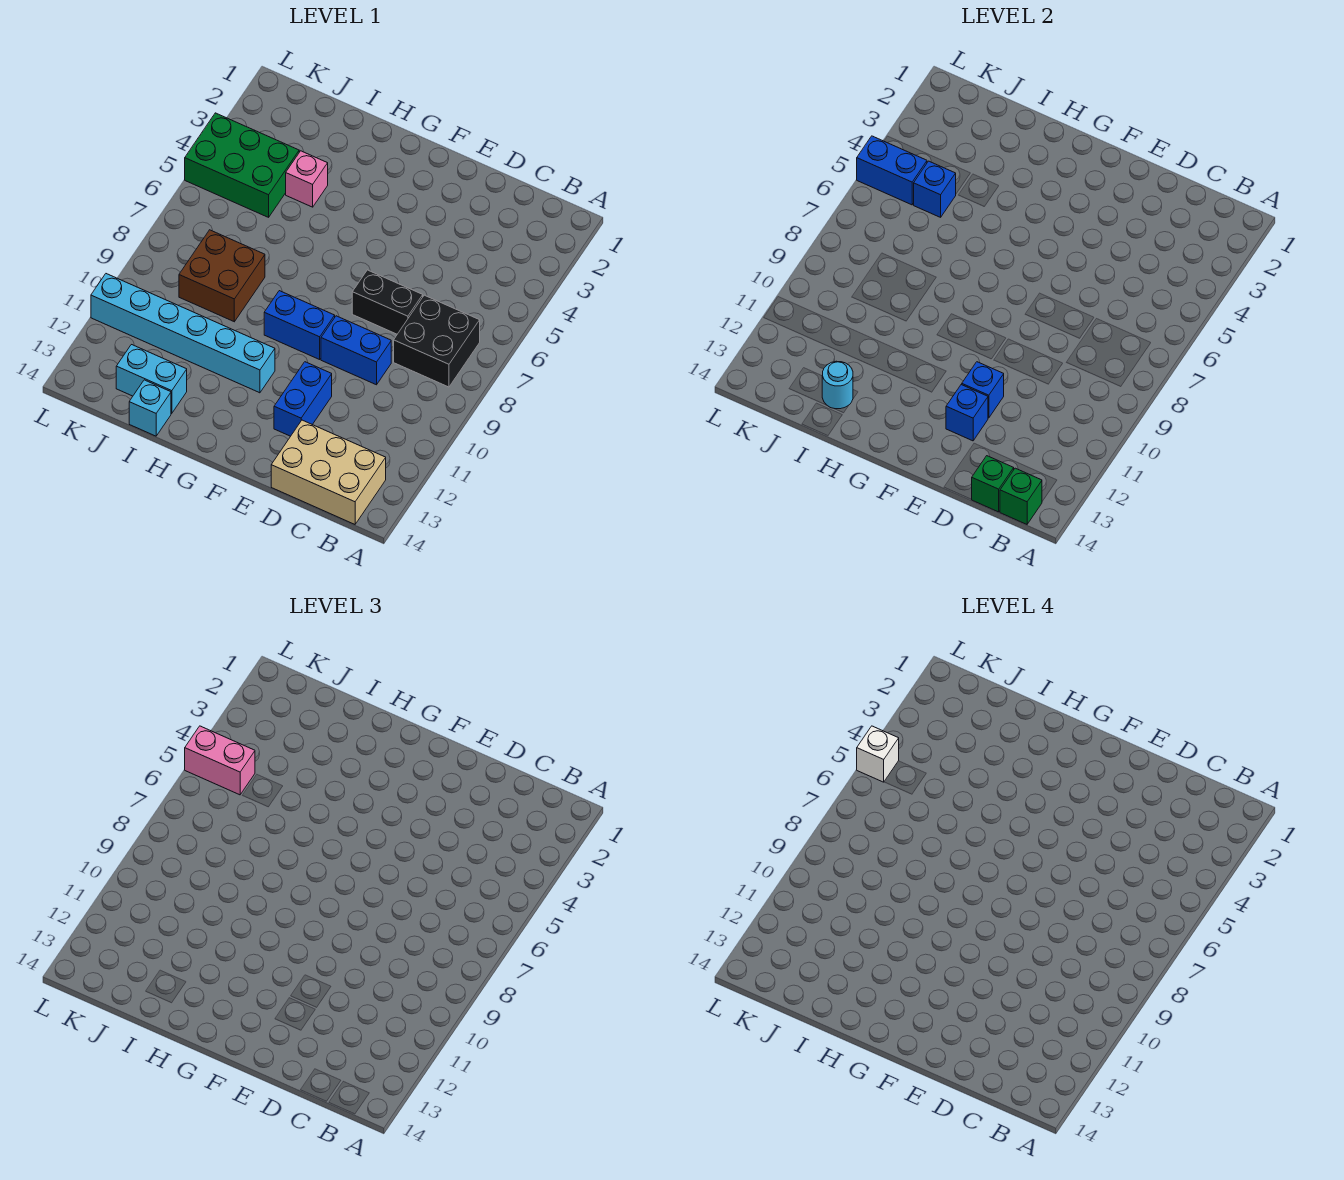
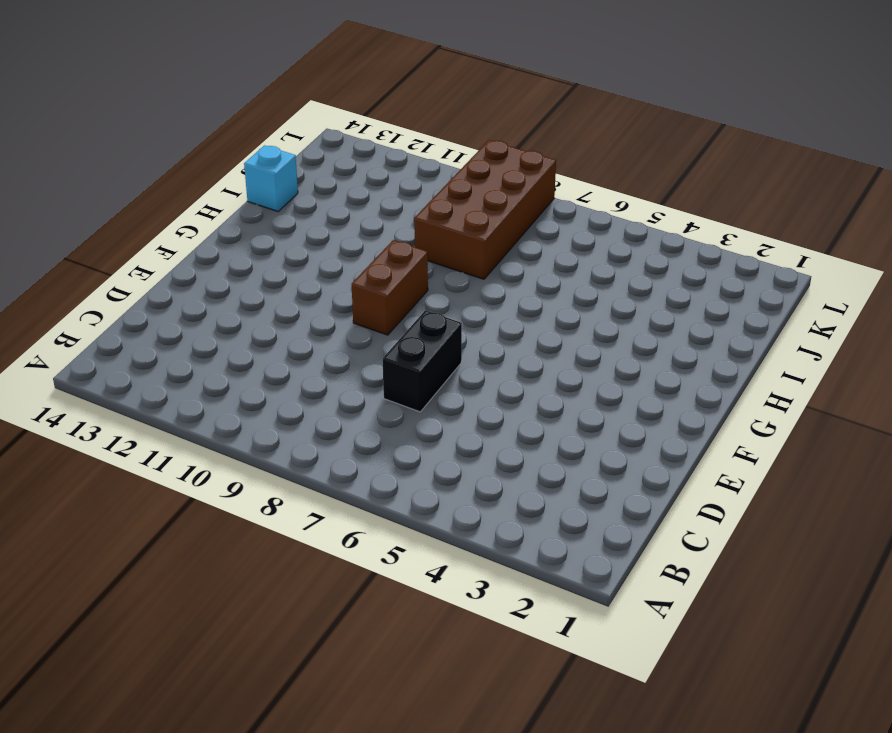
brown 1x2 brick [352,240,428,335] -> blue 1x2 brick [264,291,335,359]
brown 2x4 brick [414,140,556,279] -> brown 2x2 brick [179,230,265,322]
none -> black 2x2 brick [394,295,480,387]
none -> tan 2x3 brick [271,420,386,524]
none -> blue 1x2 brick [321,316,391,385]

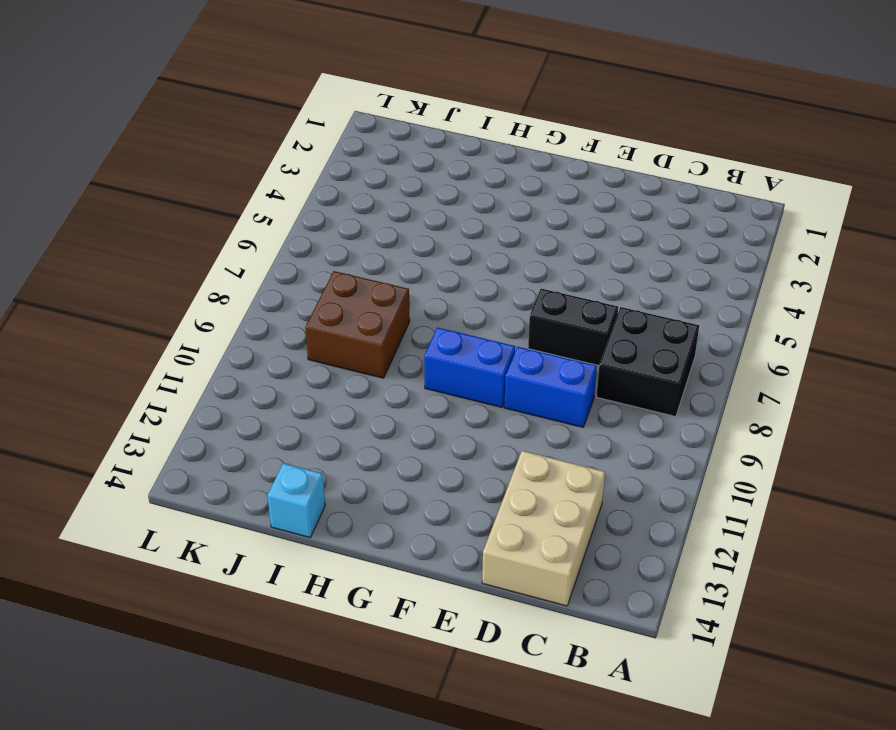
tan 2x3 brick [482,451,605,606] -> tan 2x3 brick turned to [271,420,386,524]
none -> blue 1x2 brick [274,362,332,436]
none -> cyan 1x6 brick [91,274,275,393]
none -> pink 1x1 brick [286,151,328,207]

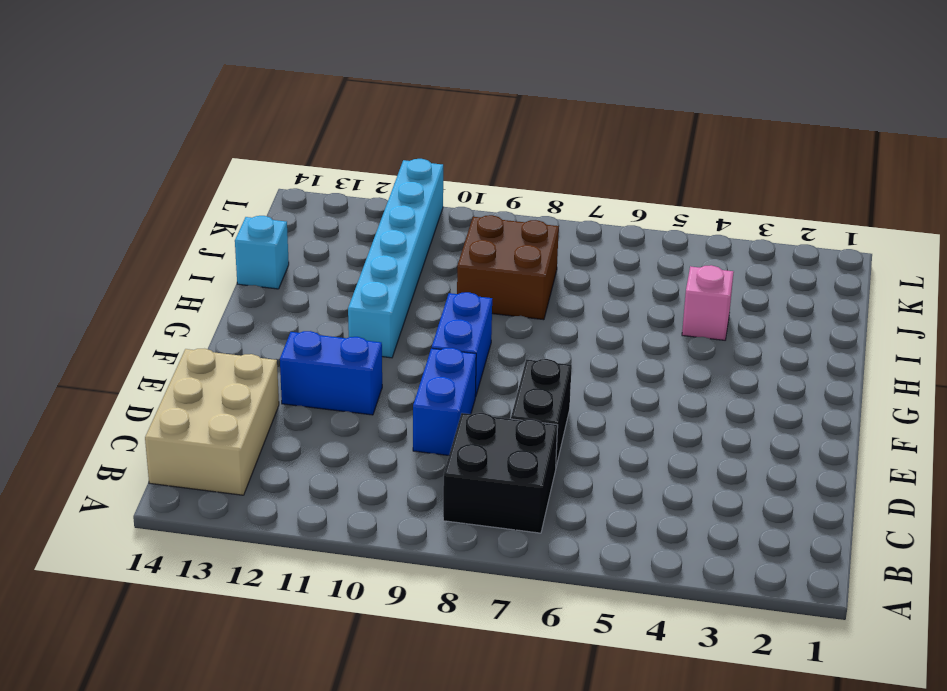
none -> cyan 1x2 brick [116,345,187,413]
none -> green 2x3 brick [185,113,299,217]
none -> green 1x1 brick [1000,468,1042,524]

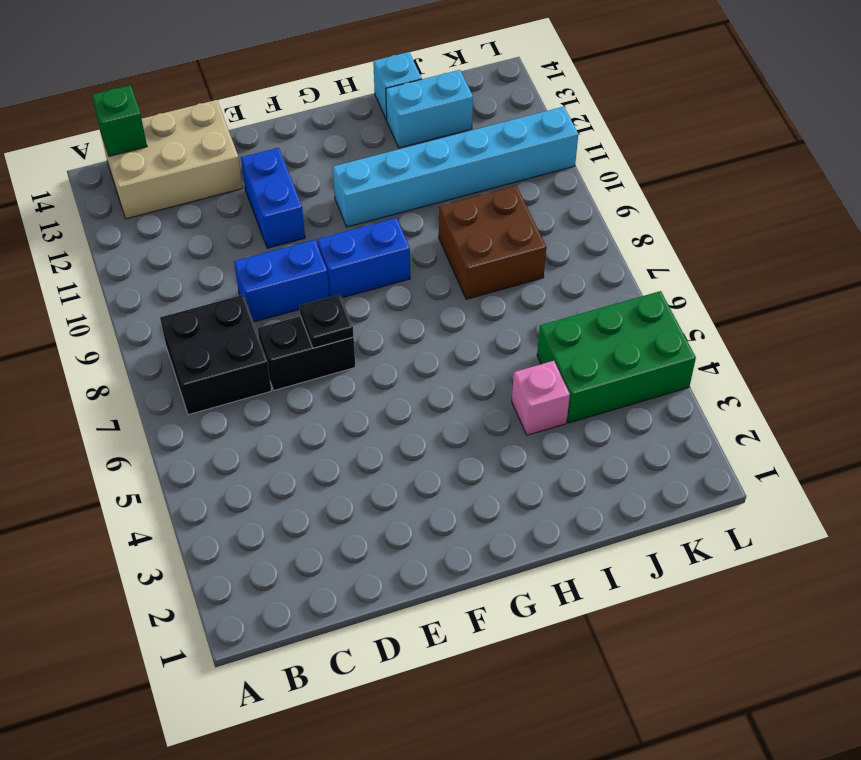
black 1x1 plate [300,294,354,348] -> none
none -> green 1x1 brick [971,456,1014,512]
none -> blue 1x1 brick [962,362,1004,418]
none -> blue 1x1 brick [946,385,988,441]

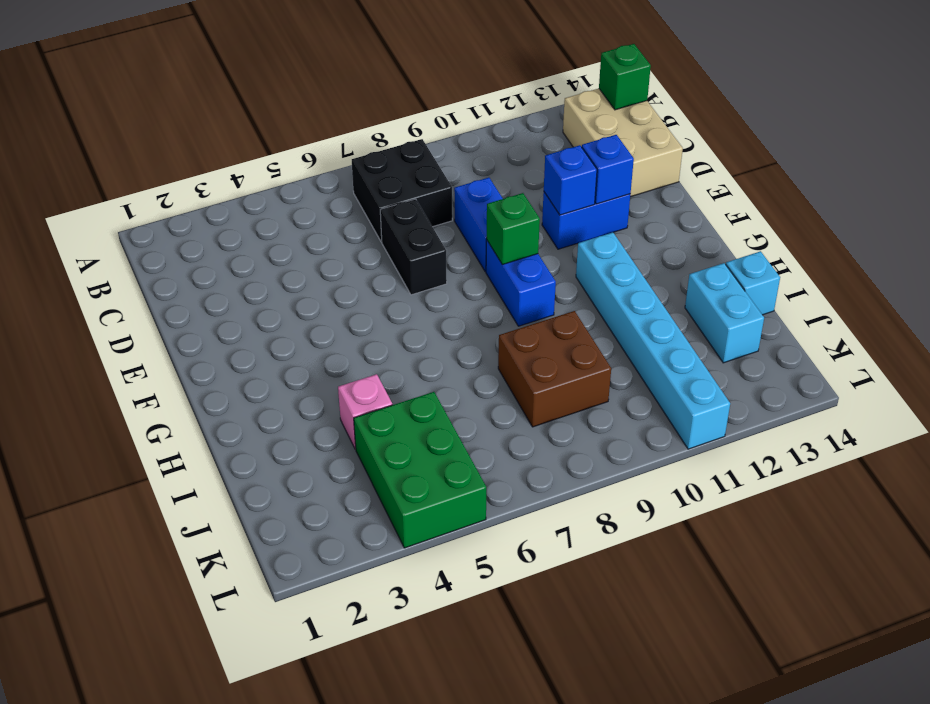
green 1x1 brick [487,193,540,265] -> green 1x1 brick moved to [971,456,1014,512]
none -> cyan 1x1 round brick [822,361,853,409]
none -> blue 1x1 brick [914,161,956,217]
none -> blue 1x2 brick [857,136,927,205]

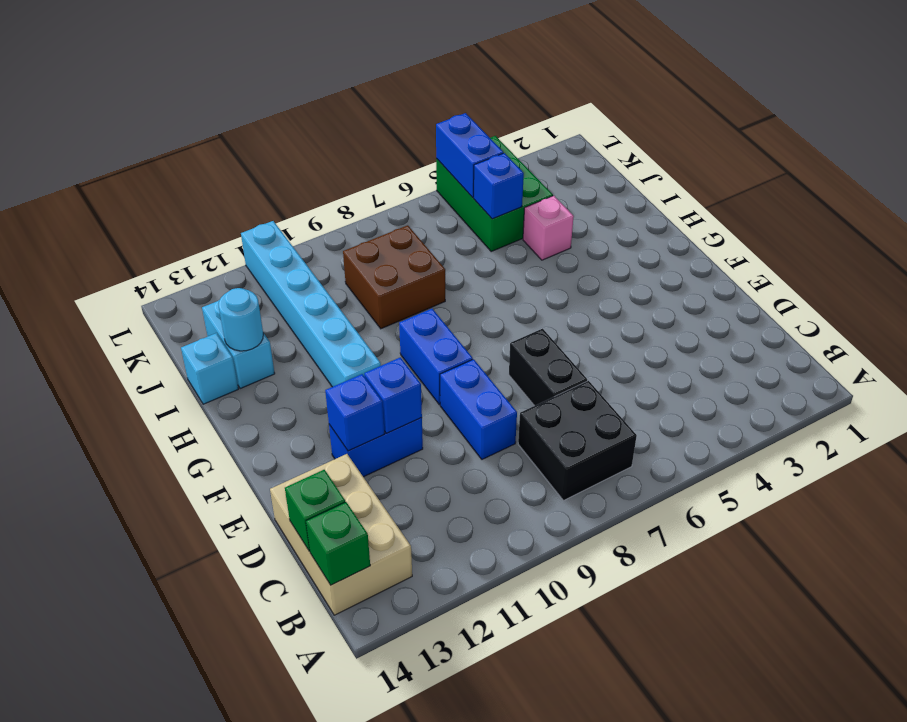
none -> pink 1x2 brick [185,726,255,795]
none -> white 1x1 brick [857,726,899,782]

